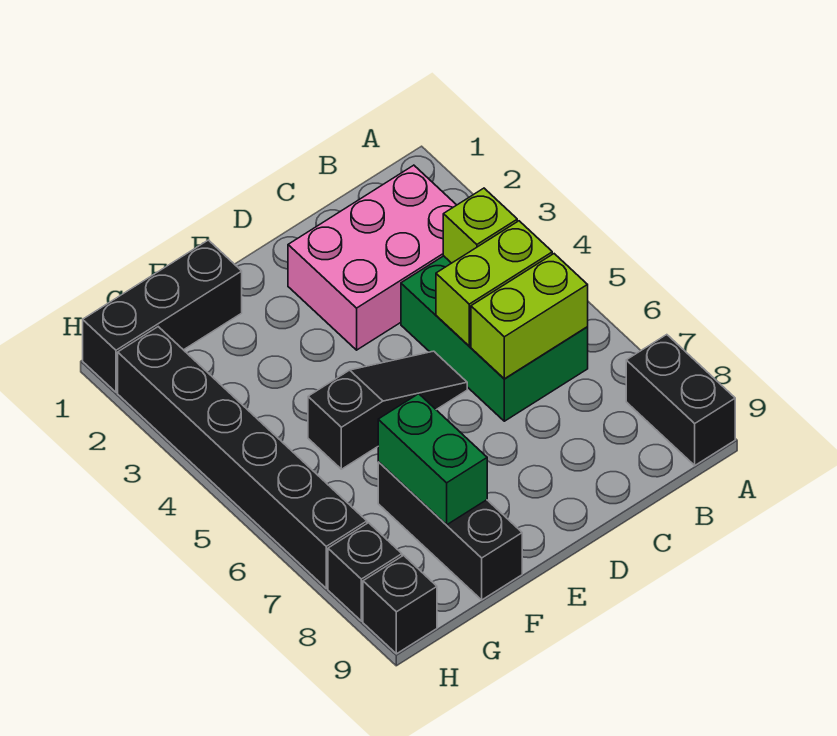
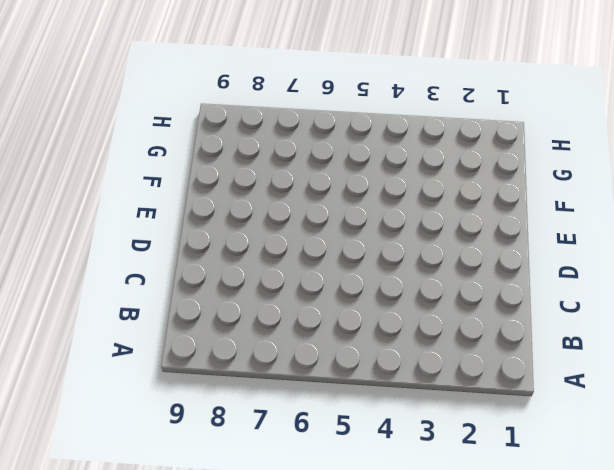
none -> black 1x2 brick [626,335,735,465]
none -> pink 2x3 brick [288,165,456,350]
none -> green 2x3 brick [401,256,588,421]

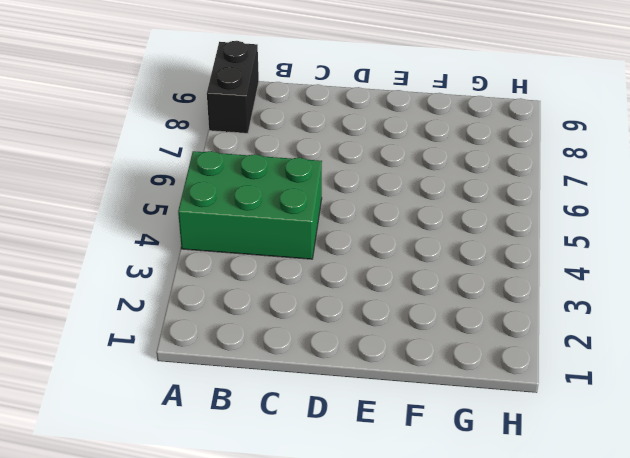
green 2x3 brick [178,151,322,259] -> green 2x3 brick turned to [401,256,588,421]
none -> pink 2x3 brick [288,165,456,350]
none -> black 1x3 slope [308,351,467,469]
none -> black 1x3 brick [83,240,242,392]

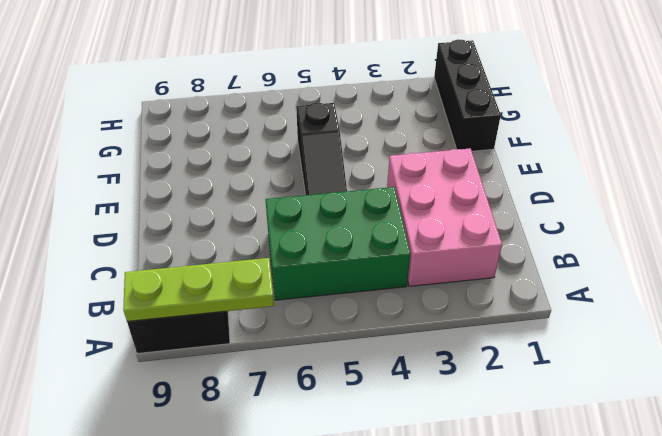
lime 1x3 plate [123,258,274,321] -> none
none -> black 1x3 brick [378,462,522,600]
none -> black 1x6 brick [118,327,367,588]
none -> black 1x1 brick [328,523,402,621]

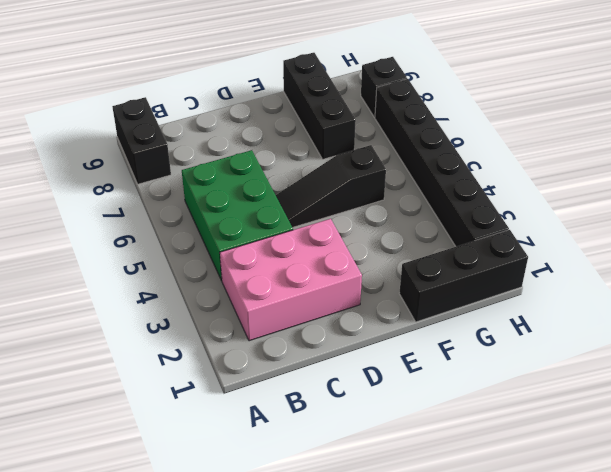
none -> black 1x1 brick [363,555,437,654]
none -> lime 1x1 brick [443,188,517,263]
none -> lime 1x2 brick [436,221,552,346]

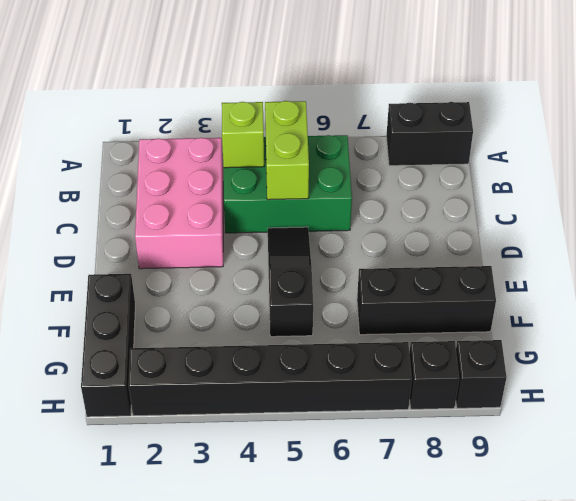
none -> lime 1x2 brick [471,254,588,379]
none -> green 1x2 brick [378,394,487,525]

